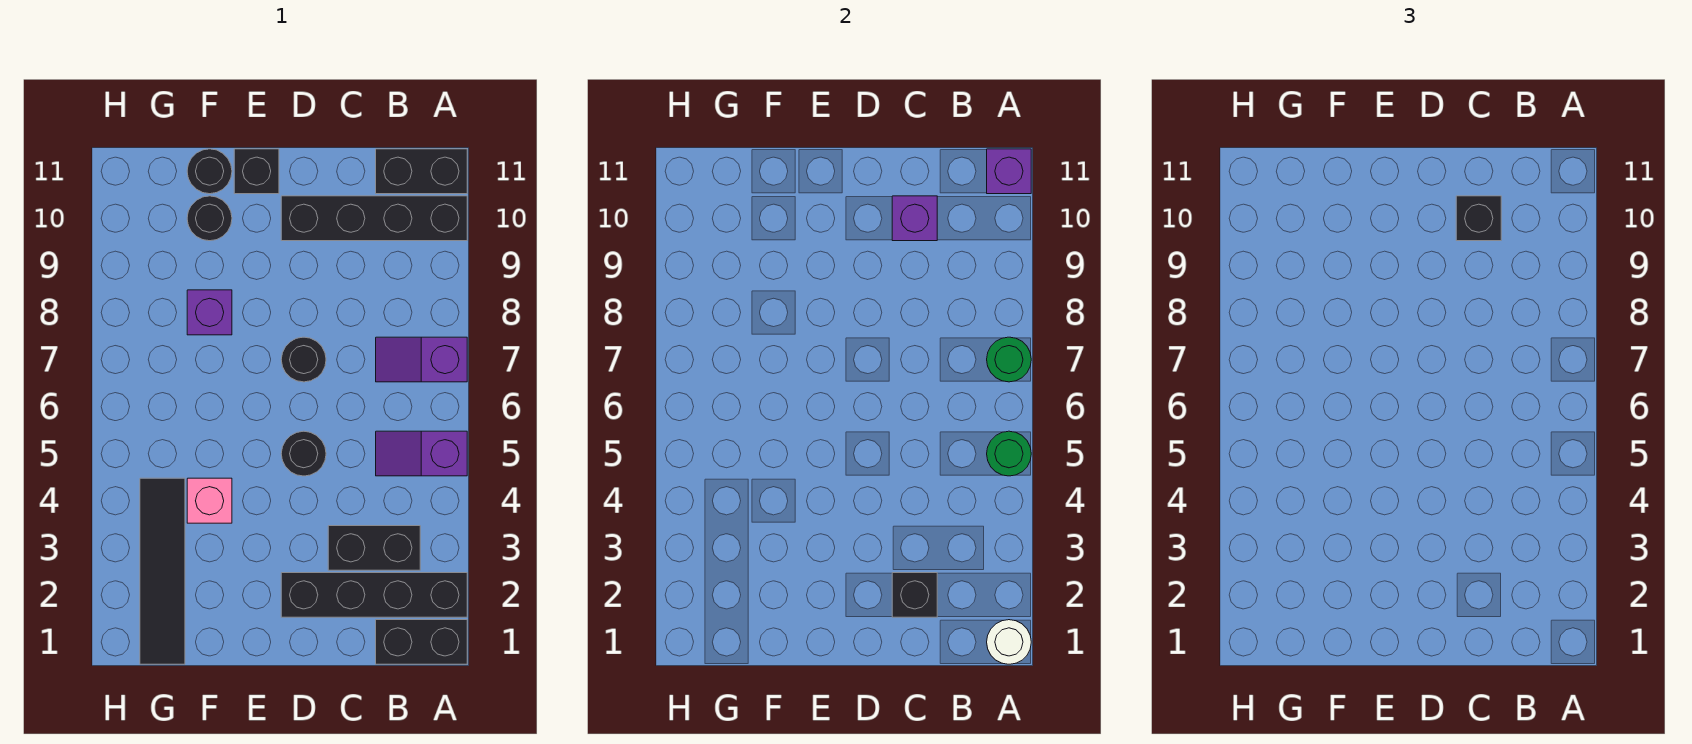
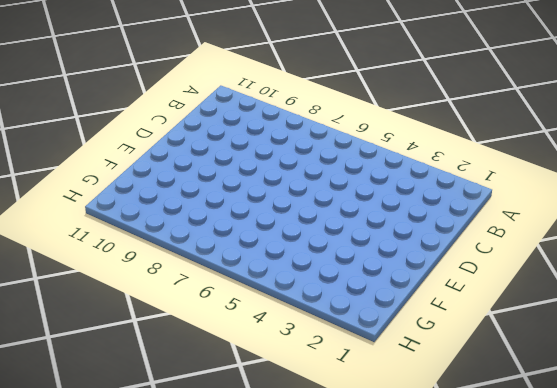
none -> black 1x2 brick [376,620,467,664]
none -> black 1x4 brick [281,573,467,617]
none -> purple 1x2 slope [376,431,467,476]

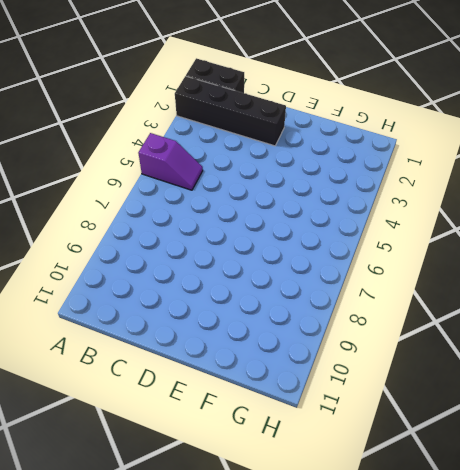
none -> purple 1x2 slope [376,337,467,382]
none -> black 1x4 brick [281,196,467,241]
none -> black 1x2 brick [376,149,467,194]

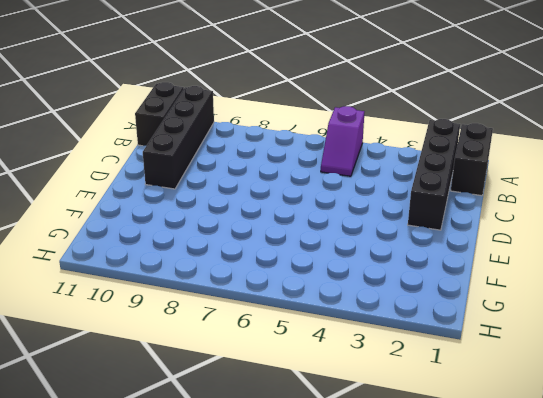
none -> purple 1x2 slope [376,337,467,382]
none -> black 1x2 brick [328,526,420,570]
none -> black 1x1 round brick [281,431,326,476]

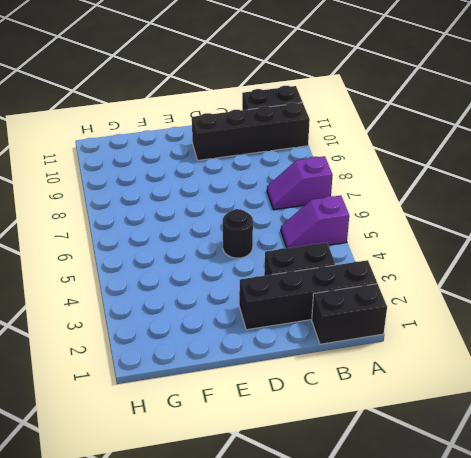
none -> black 1x1 round brick [281,337,326,382]
none -> black 1x1 brick [234,149,279,194]
none -> pink 1x1 brick [187,478,232,523]

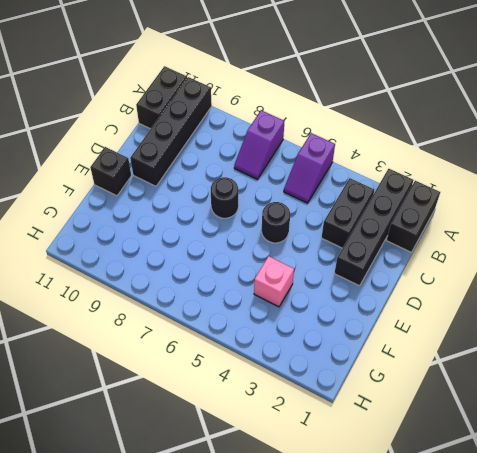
none -> purple 1x1 brick [187,290,232,335]
none -> black 1x1 round brick [187,196,232,241]
none -> black 1x1 round brick [187,149,232,194]

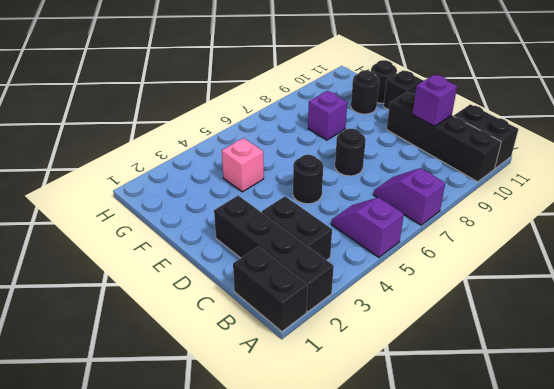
none -> black 1x4 tile [140,478,185,664]
none -> white 1x1 round brick [987,620,1031,664]
none -> green 1x1 round brick [987,431,1031,476]

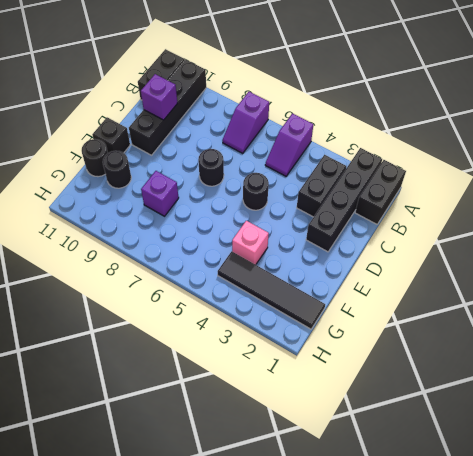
none -> white 1x1 round brick [987,620,1031,664]
none -> green 1x1 round brick [987,431,1031,476]
none -> green 1x1 round brick [987,337,1031,382]

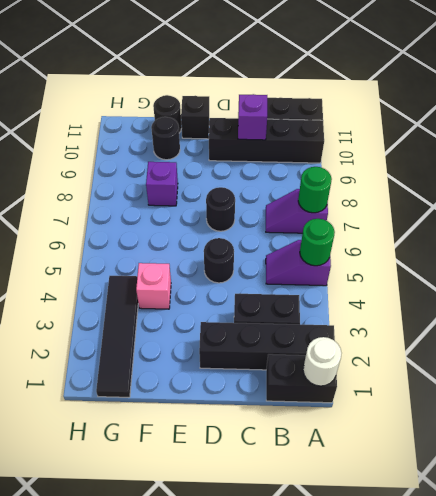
none -> purple 1x1 brick [987,149,1031,194]
none -> black 1x1 brick [892,573,937,617]
none -> black 1x1 brick [1456,196,1501,241]

